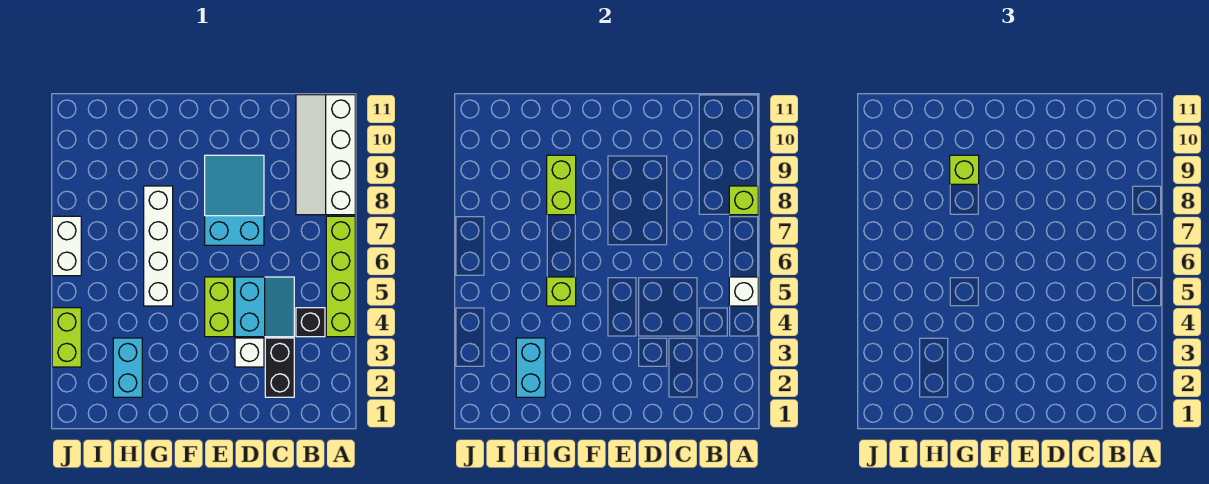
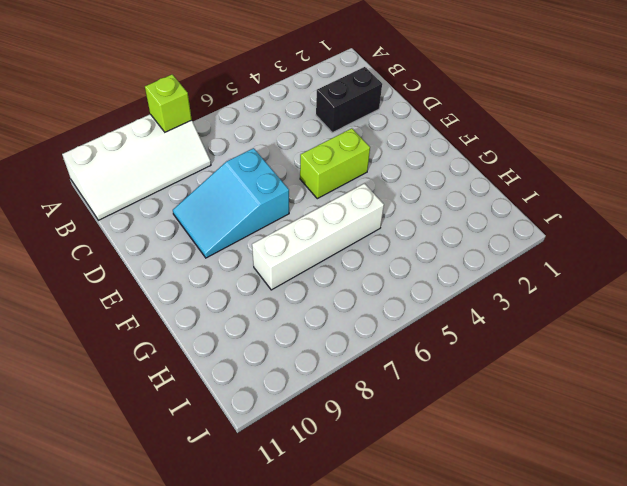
none -> lime 1x4 brick [326,216,355,337]
none -> black 1x1 brick [296,308,325,337]
none -> cyan 2x2 slope [235,277,294,337]

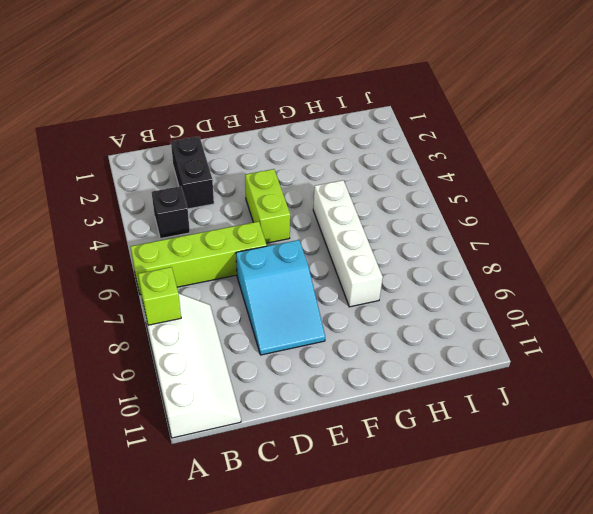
lime 1x4 brick [131,222,267,295] -> lime 1x4 brick turned to [326,216,355,337]
none -> cyan 2x2 slope [235,277,294,337]
none -> white 1x1 brick [235,338,264,367]
none -> cyan 1x2 brick [113,338,142,397]

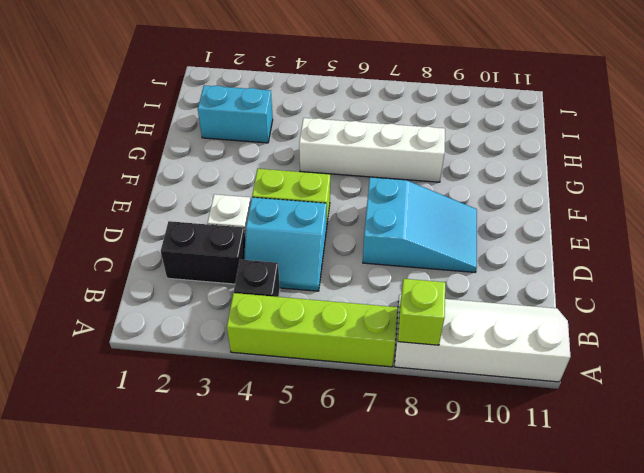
none -> lime 1x2 brick [52,308,81,367]
none -> white 1x2 brick [52,216,81,276]
none -> white 1x1 brick [729,277,758,306]

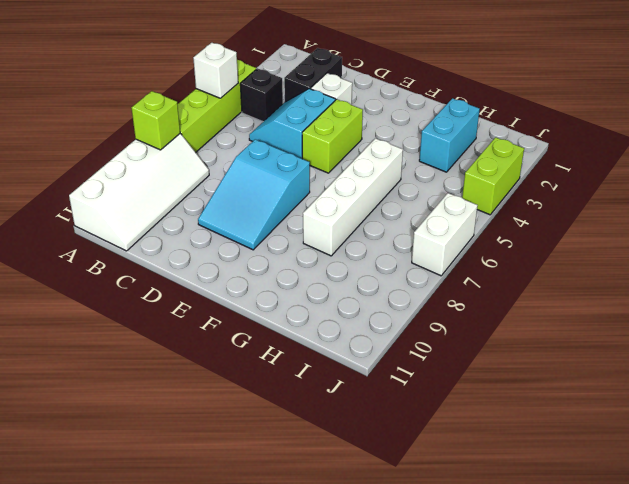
none -> lime 1x1 brick [547,277,576,306]
none -> lime 1x2 brick [547,155,576,215]
none -> cyan 1x2 brick [516,338,545,397]

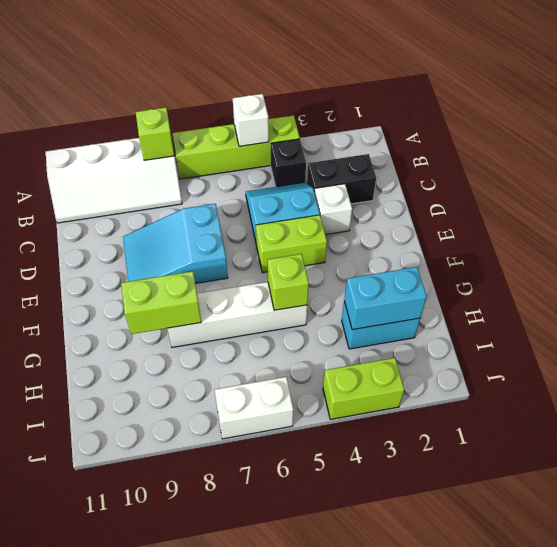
none -> lime 1x1 brick [950,155,979,184]

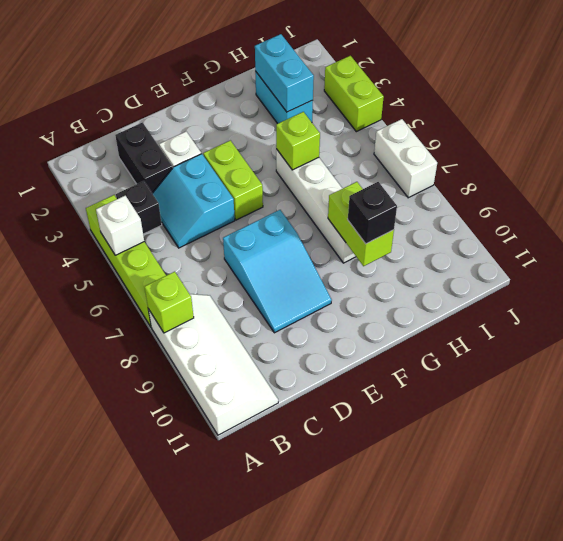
black 1x1 brick [348,182,397,244] -> lime 1x1 brick [950,155,979,184]

